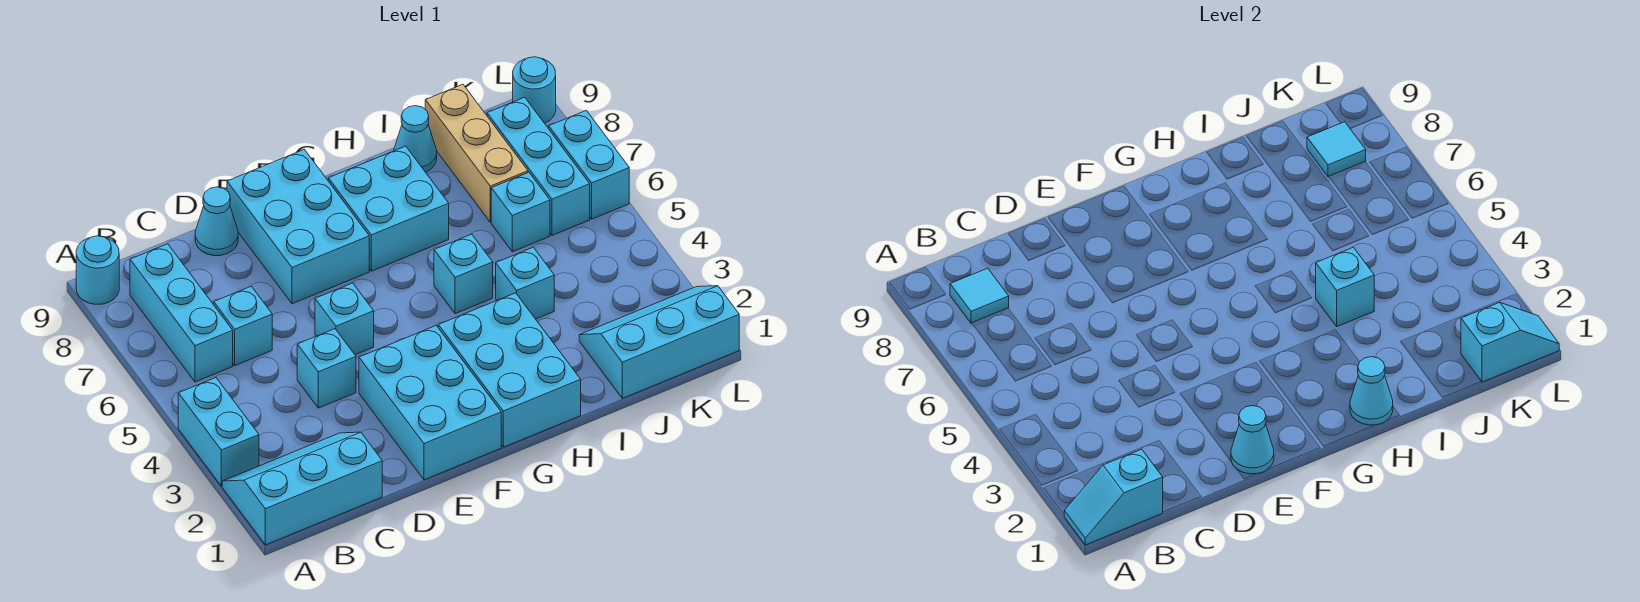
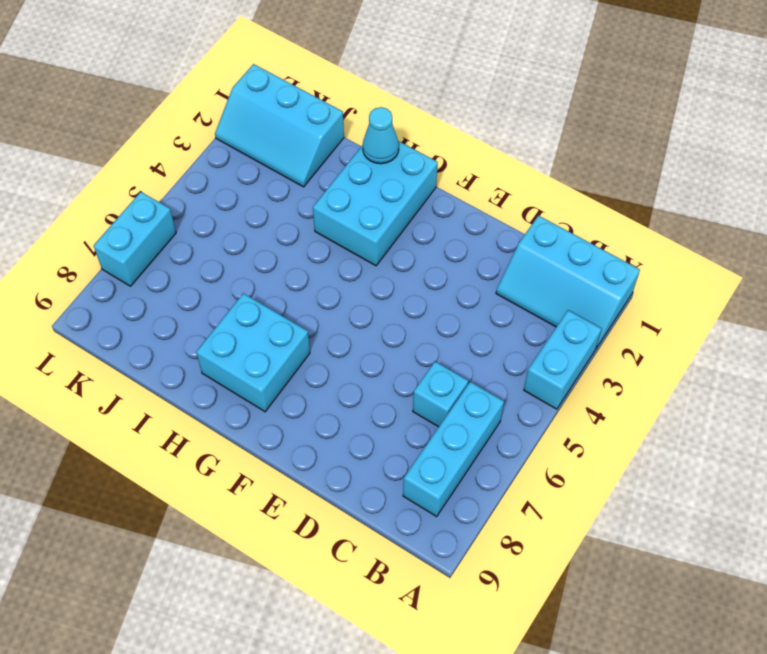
none -> cyan 1x1 round brick [76,236,119,304]
none -> cyan 1x1 brick [297,329,356,408]
none -> cyan 1x1 cone [195,187,238,256]

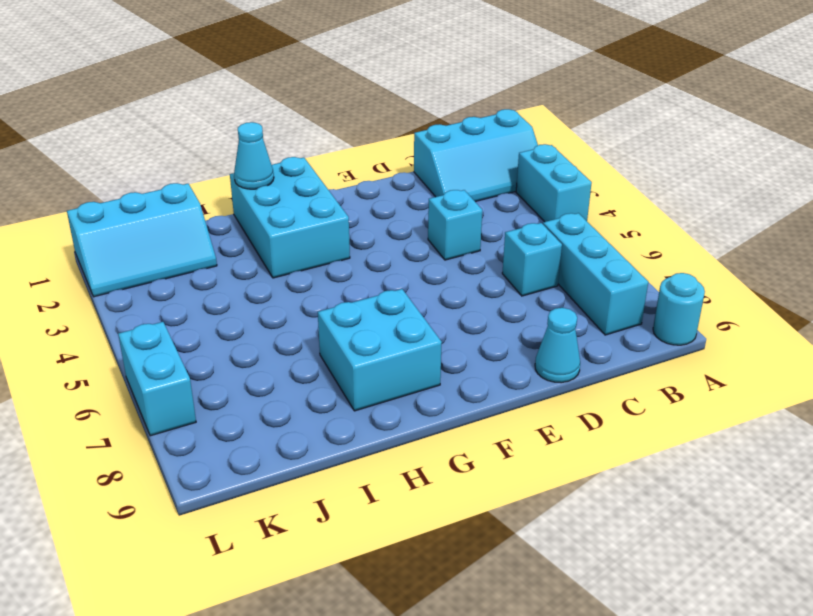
none -> cyan 2x3 brick [359,326,501,480]
none -> cyan 1x1 brick [315,283,374,355]
none -> cyan 2x3 brick [227,149,369,304]

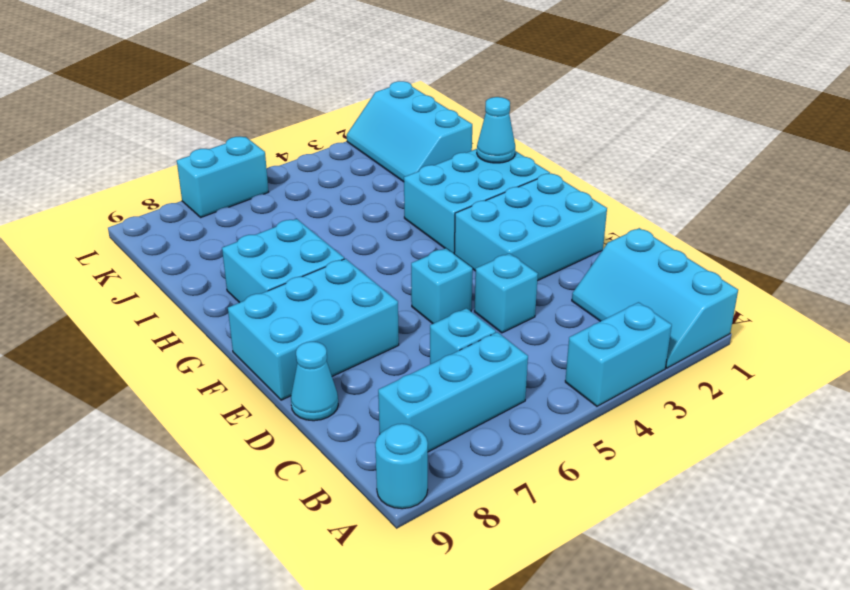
none -> cyan 1x1 brick [434,234,493,314]
none -> cyan 1x1 brick [496,247,554,319]
none -> cyan 1x1 cone [394,106,437,172]

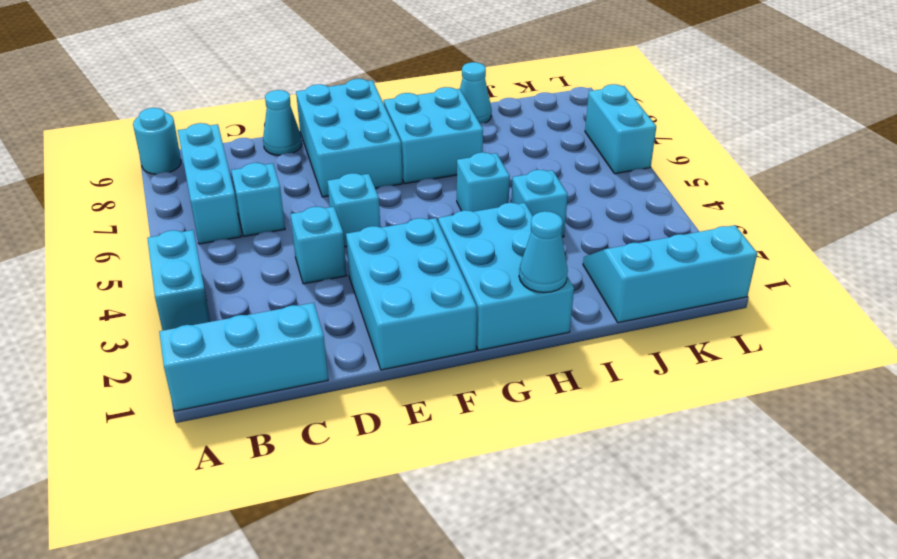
none -> cyan 1x1 brick [491,172,550,252]
none -> tan 1x3 brick [425,84,528,222]
none -> cyan 1x3 brick [487,97,590,235]

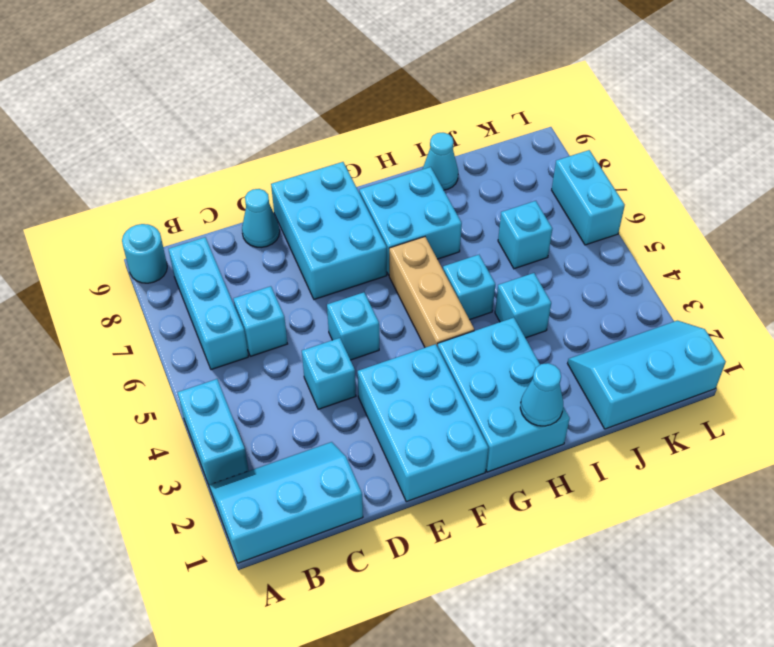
tan 1x3 brick [389,237,474,348] -> tan 1x3 brick moved to [425,84,528,222]
none -> cyan 1x3 brick [487,97,590,235]
none -> cyan 1x1 round brick [513,57,556,123]
none -> cyan 1x2 slope [1064,449,1163,545]

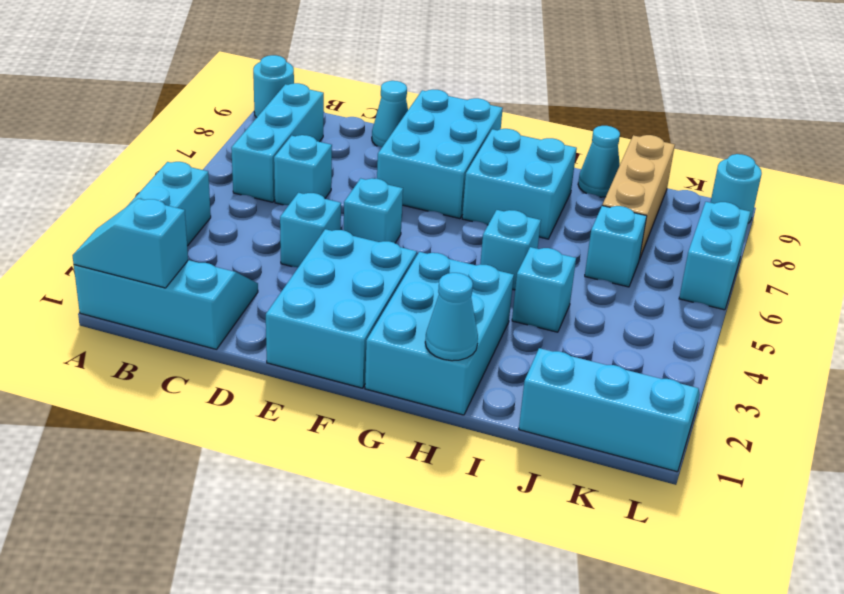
none -> cyan 1x3 brick [487,97,590,235]
none -> cyan 1x1 tile [950,268,1009,323]
none -> cyan 1x1 cone [1231,406,1274,474]

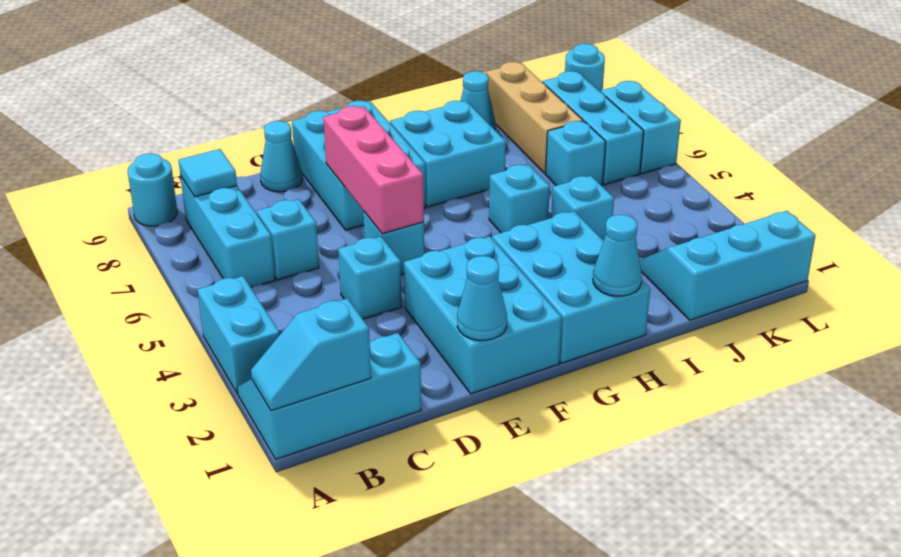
pink 1x3 brick [323,106,424,234] -> none
none -> cyan 1x1 brick [1316,247,1374,327]
none -> cyan 1x2 slope [1461,302,1559,382]
none -> cyan 1x1 tile [1307,122,1366,177]

